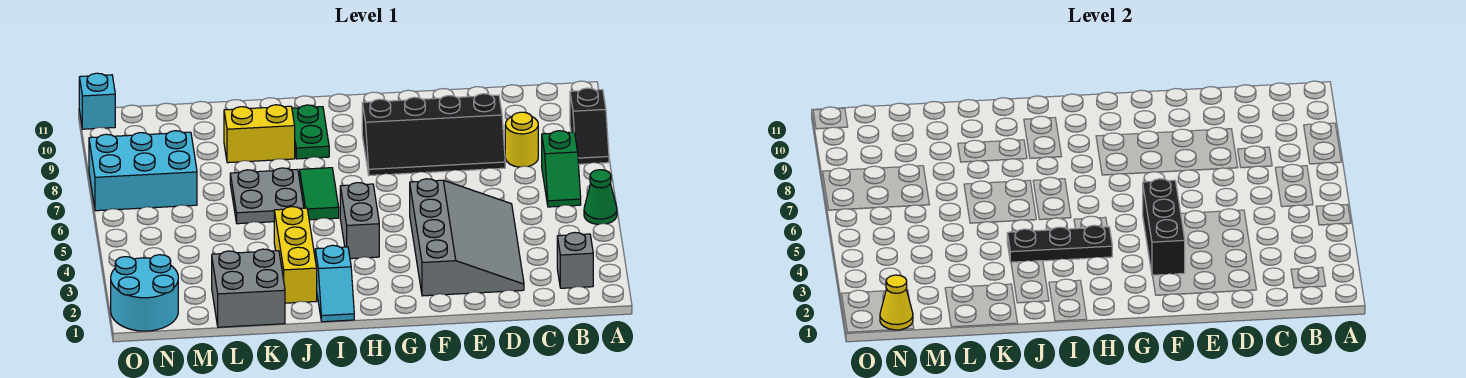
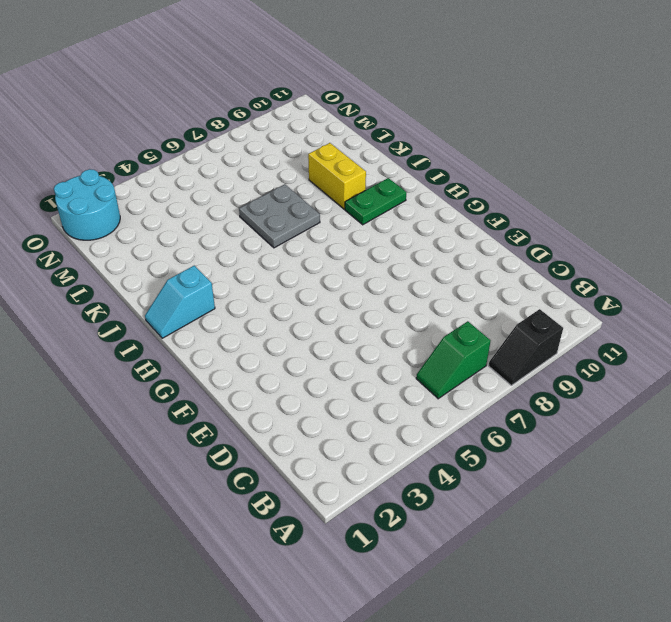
none -> green 1x1 cone [584,170,617,225]
none -> grey 1x1 brick [557,233,593,288]
none -> yellow 1x1 round brick [505,112,538,167]

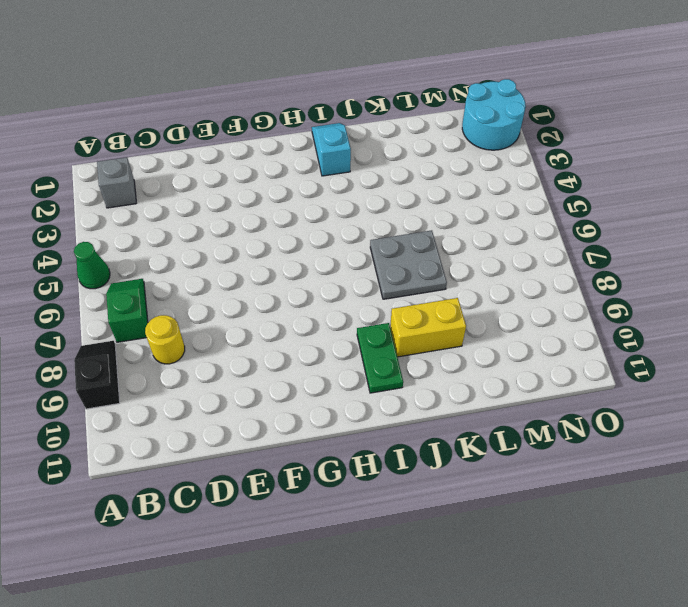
none -> grey 3x4 slope [410,179,524,296]
none -> black 2x4 slope [362,94,505,176]
none -> grey 1x2 brick [340,183,379,259]

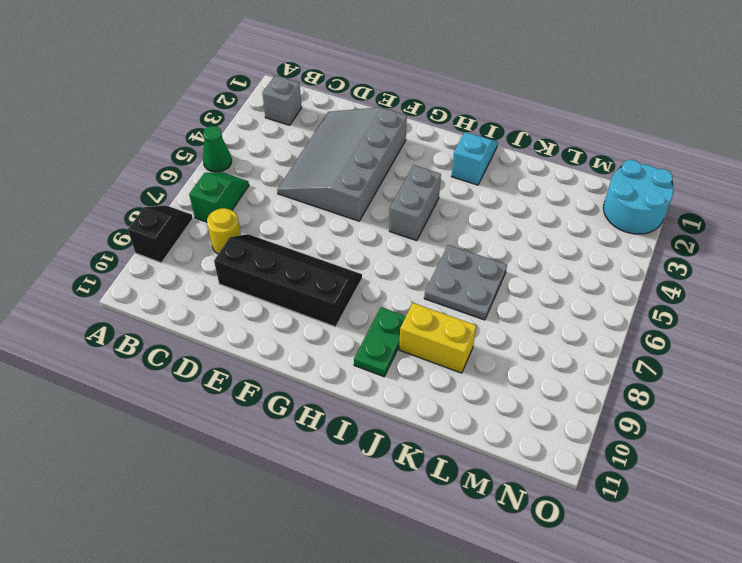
none -> green 1x2 tile [300,168,339,220]
none -> yellow 1x3 brick [274,207,317,303]
none -> grey 2x2 brick [212,249,285,327]

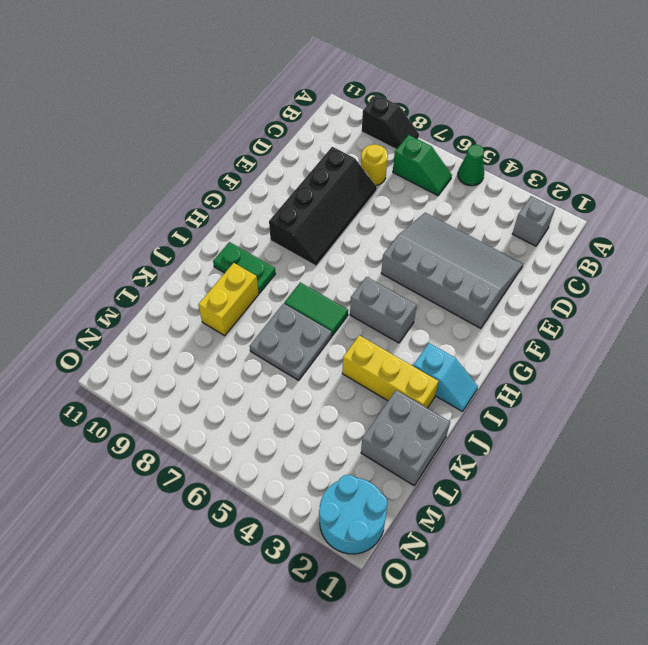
none -> cyan 2x3 brick [89,131,197,211]
none -> cyan 1x1 brick [79,73,115,129]
none -> black 1x3 brick [1143,179,1185,275]

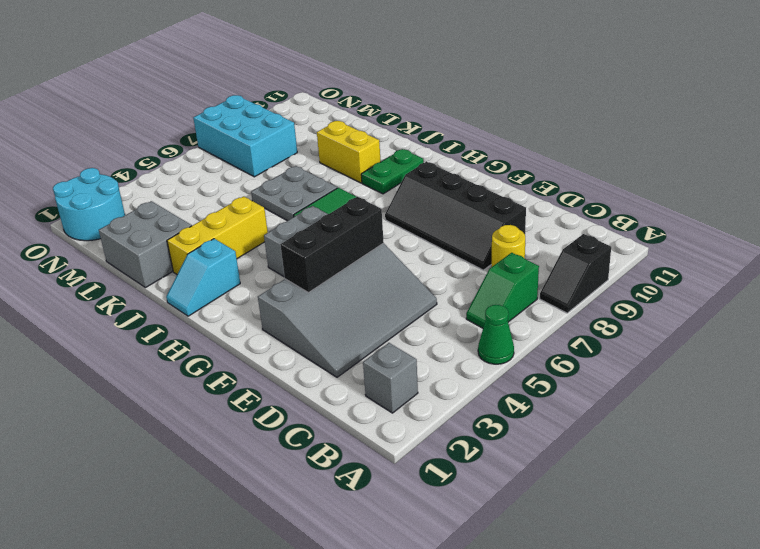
none -> cyan 1x1 brick [79,73,115,129]
none -> black 1x3 plate [1007,225,1112,262]
none -> yellow 1x1 cone [880,275,913,330]

